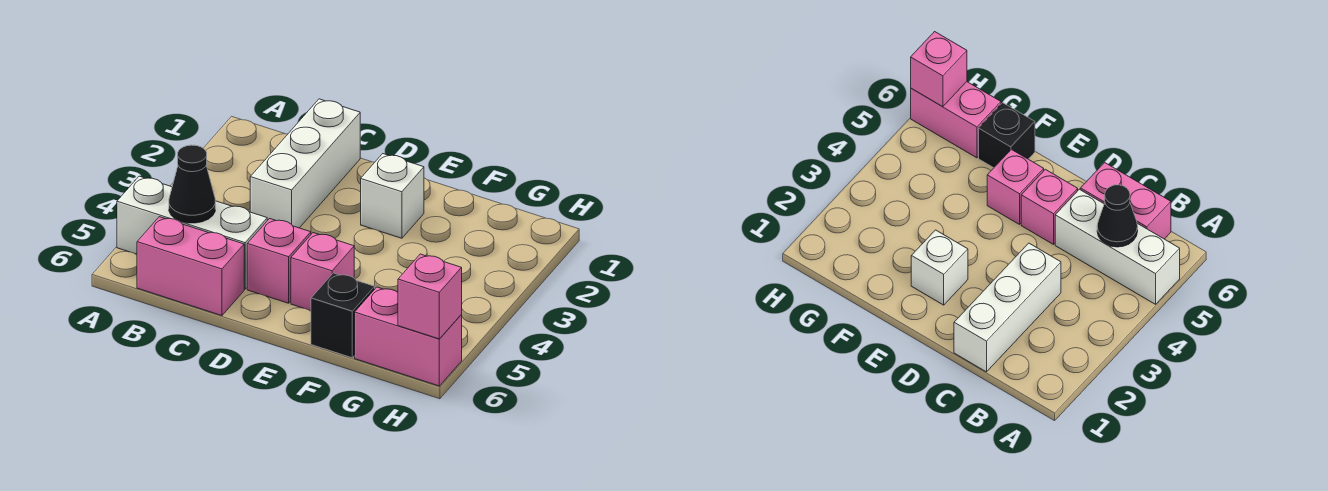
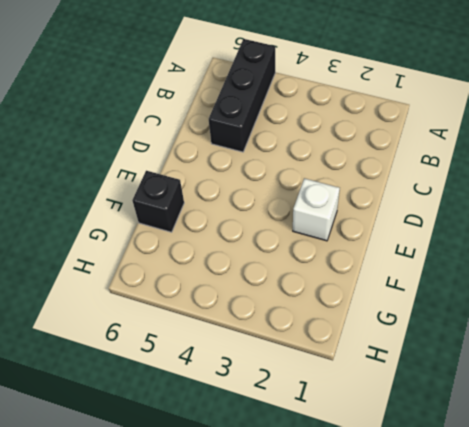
black 1x3 brick [209,39,275,152] -> white 1x3 brick [117,176,267,289]
none -> pink 1x2 brick [137,217,244,316]
none -> white 1x3 brick [250,99,360,228]

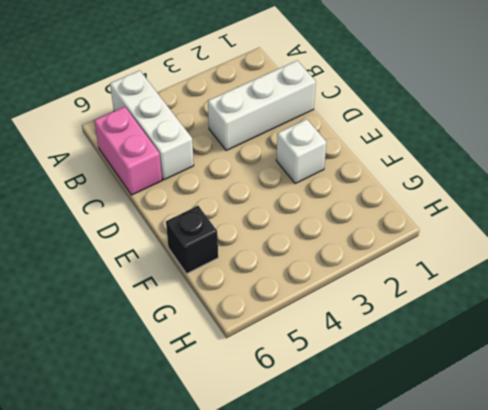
none -> pink 1x1 brick [247,219,311,303]
none -> pink 1x1 brick [291,233,354,311]

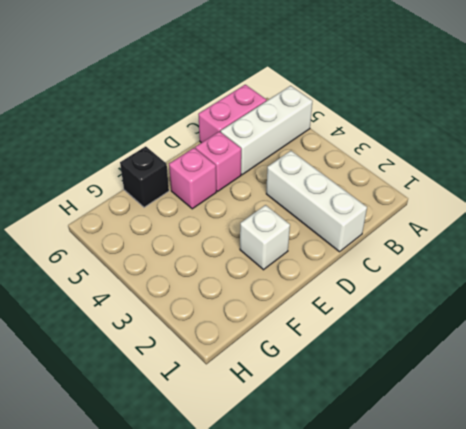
none -> pink 1x2 brick [355,287,462,386]
none -> black 1x1 cone [169,145,215,223]

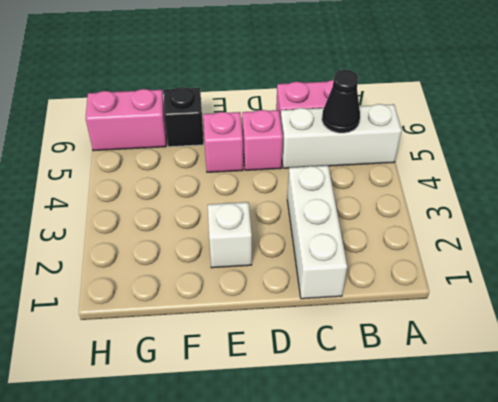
none -> pink 1x1 brick [398,254,462,339]

